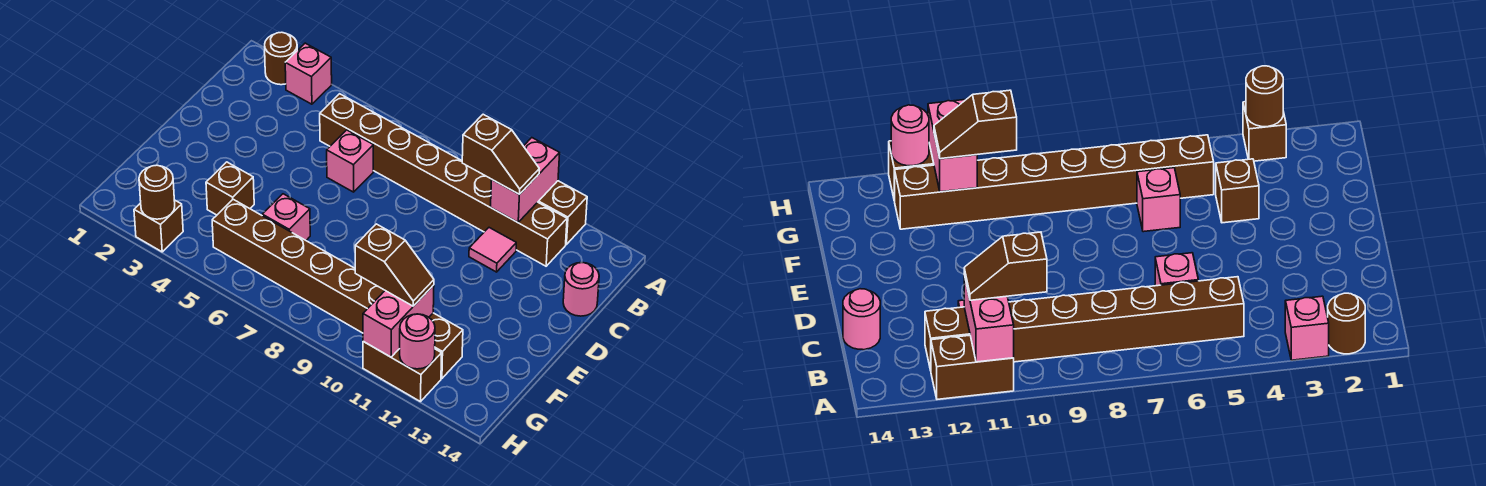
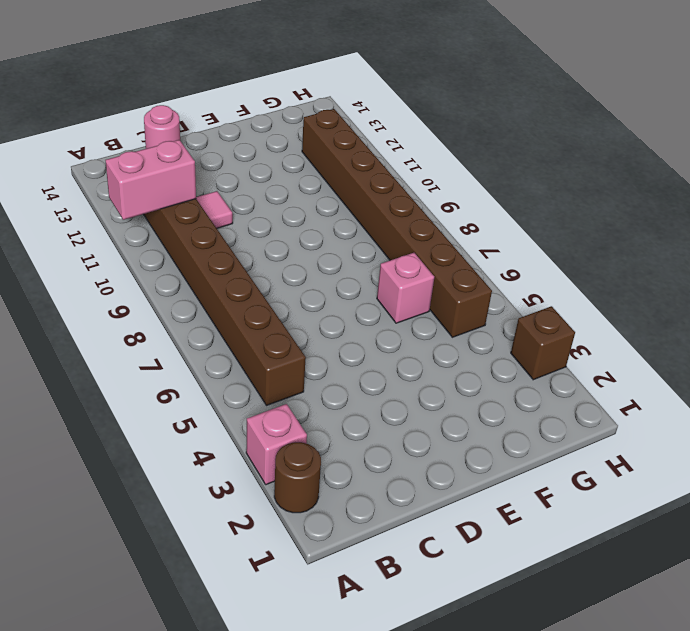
none -> brown 1x2 brick [538,181,587,244]
none -> pink 1x1 brick [327,130,373,192]
none -> brown 1x1 brick [206,162,254,215]

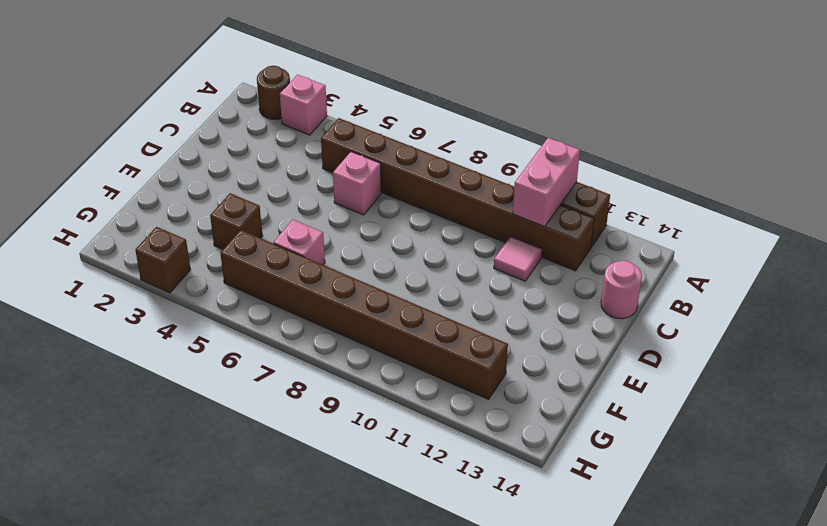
none -> brown 1x2 brick [363,341,442,402]
none -> pink 1x2 brick [363,285,434,357]
none -> brown 1x1 round brick [139,165,175,219]

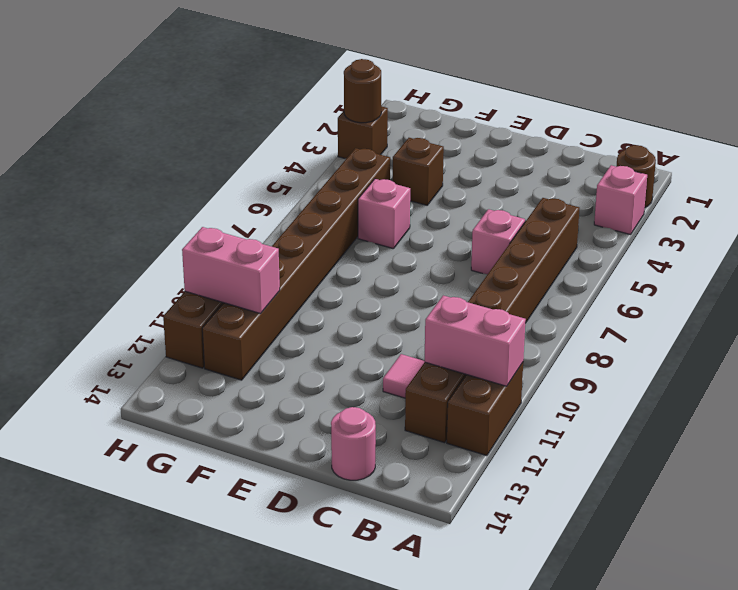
none -> pink 1x1 round brick [400,314,435,369]
none -> brown 1x2 slope [462,114,539,194]
none -> brown 1x2 slope [355,224,434,306]

